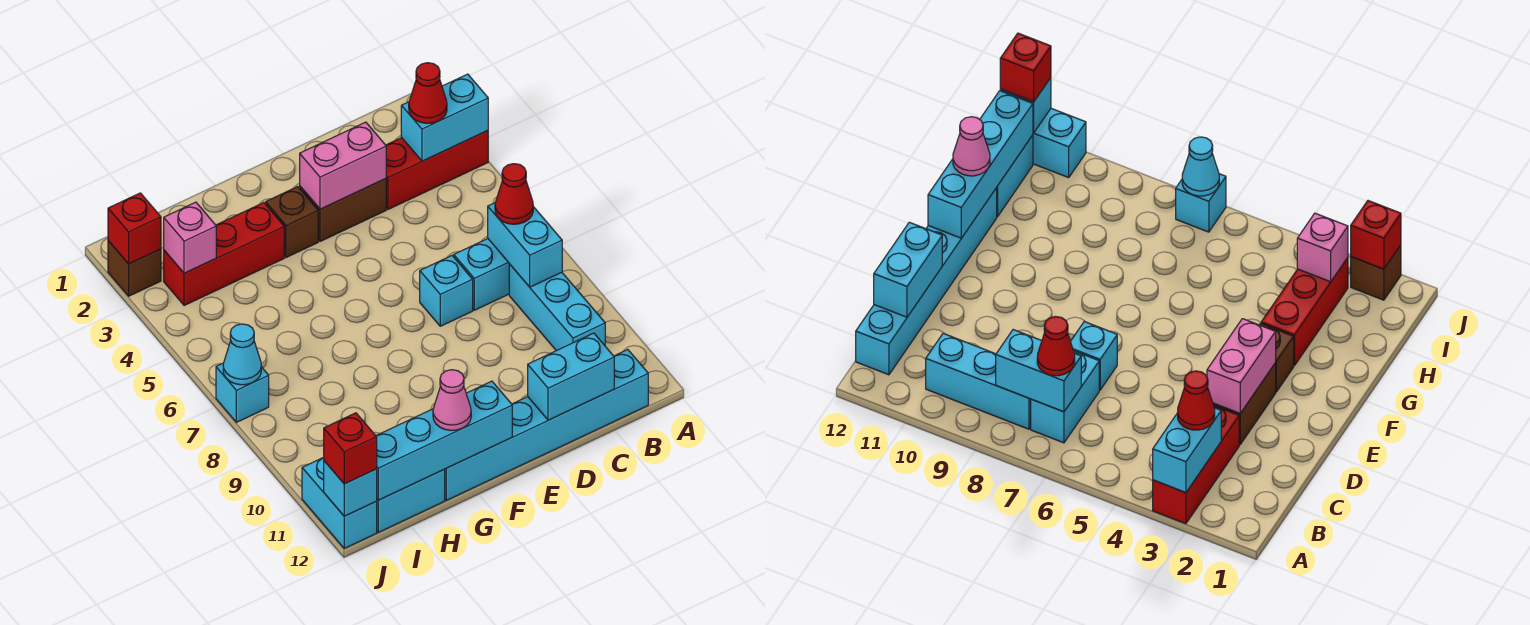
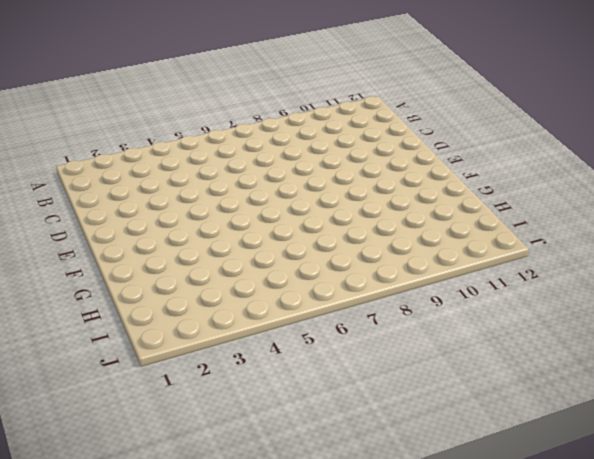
none -> red 1x3 brick [386,131,488,209]
none -> cyan 1x2 brick [454,239,509,310]
none -> cyan 1x3 brick [509,264,605,351]

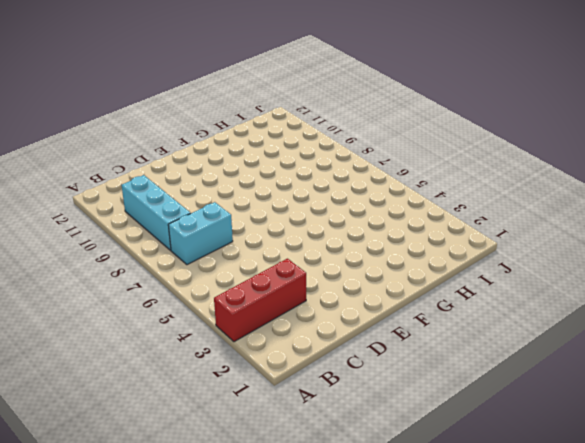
none -> cyan 1x6 brick [444,350,648,500]
none -> brown 1x2 brick [300,179,386,241]
none -> cyan 1x1 brick [420,256,473,326]

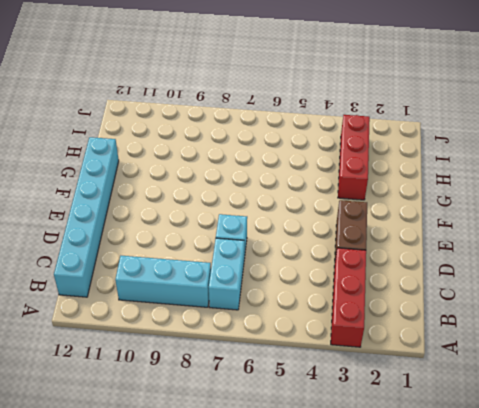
none -> brown 1x1 brick [266,187,318,258]
none -> cyan 1x2 brick [376,470,445,532]
none -> brown 1x1 brick [108,241,161,296]

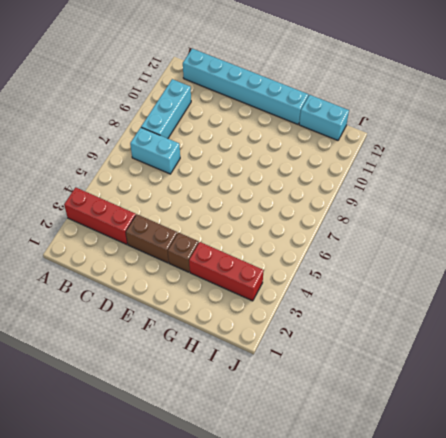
none -> cyan 1x1 brick [420,256,473,326]
none -> brown 1x1 brick [108,241,161,296]
none -> cyan 1x1 brick [216,363,269,422]

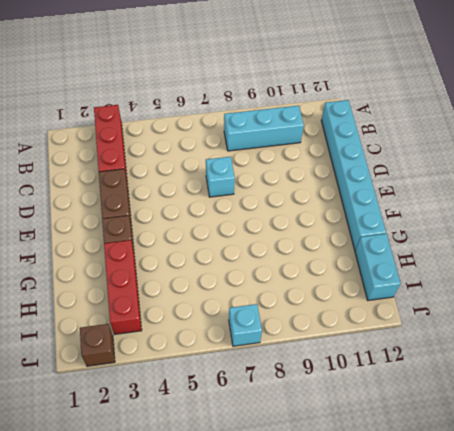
none -> cyan 1x2 brick [454,239,509,310]
none -> cyan 1x2 brick [302,457,377,548]
none -> cyan 1x2 brick [401,74,488,161]

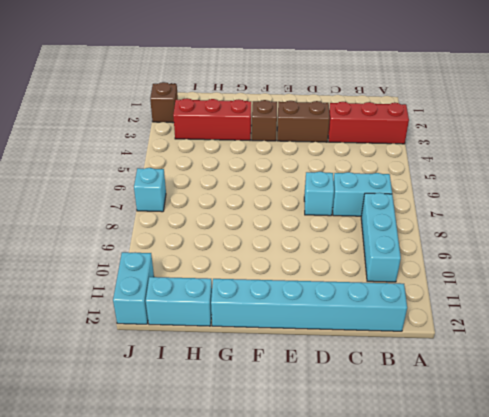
none -> cyan 1x2 brick [401,74,488,161]
none -> cyan 1x2 brick [488,203,562,287]
none -> cyan 1x2 brick [528,333,614,420]

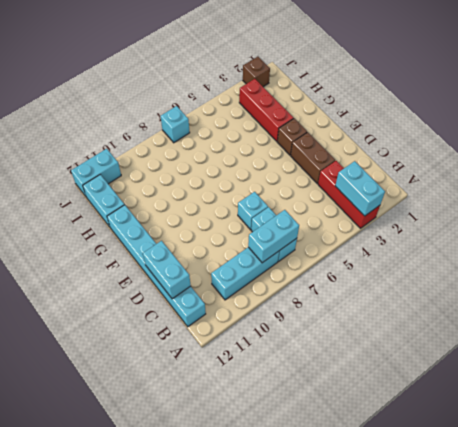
none -> pink 1x2 brick [300,122,386,209]
none -> cyan 1x4 brick [376,381,512,500]
none -> pink 1x1 brick [164,202,216,273]

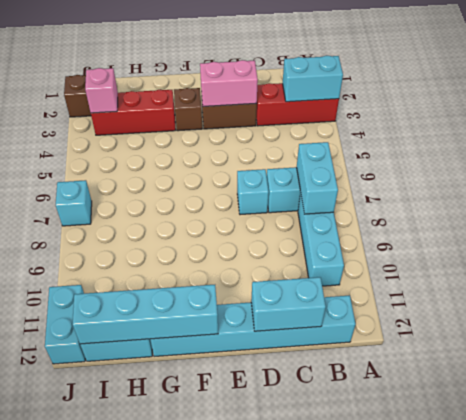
none -> red 1x1 brick [108,193,161,264]
none -> cyan 1x1 cone [223,324,261,385]
none -> cyan 1x1 brick [324,461,377,516]

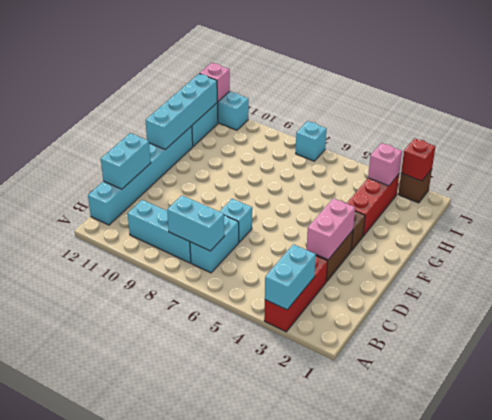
pink 1x1 brick [200,63,230,102] -> cyan 1x1 brick [324,461,377,516]
none -> cyan 1x1 cone [223,324,261,385]
none -> red 1x1 cone [409,63,447,123]
none -> red 1x1 cone [495,164,533,224]

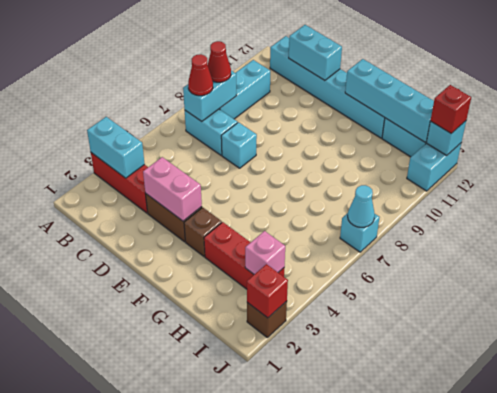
red 1x1 cone [207,41,231,82] -> red 1x1 cone moved to [409,63,447,123]
none -> pink 1x1 cone [433,370,471,430]

